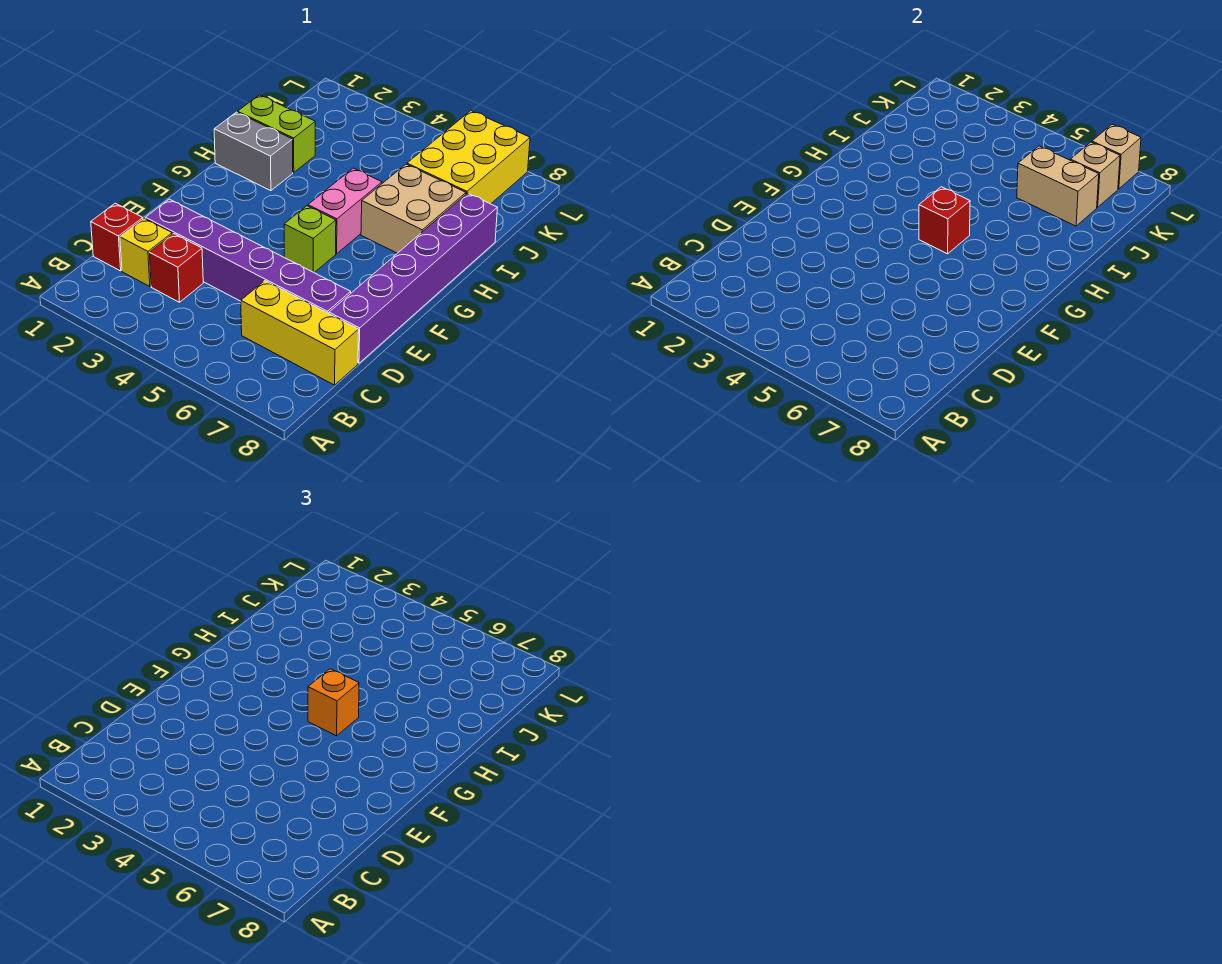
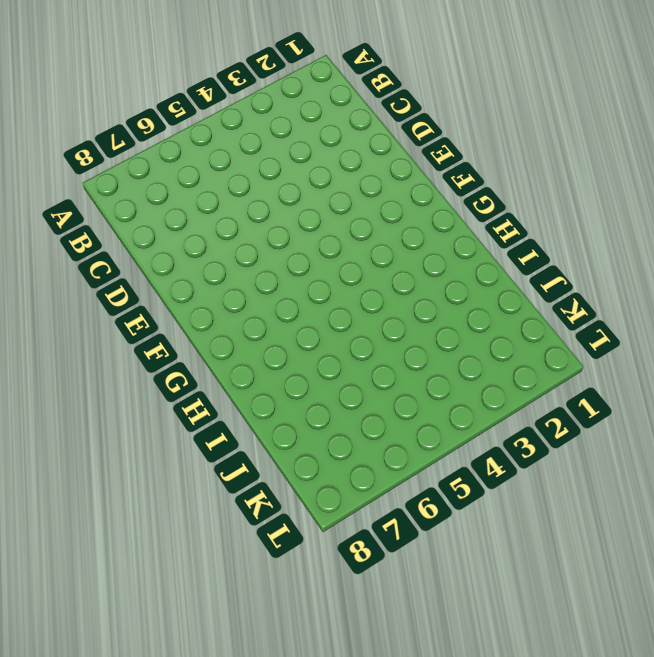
none -> red 1x1 brick [91,203,143,271]
none -> yellow 1x1 brick [120,218,172,287]
none -> red 1x1 brick [149,234,203,302]

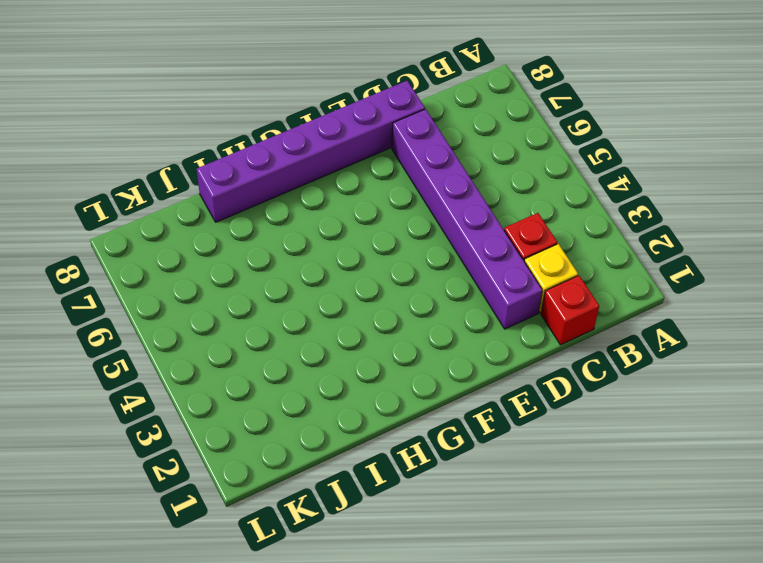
none -> yellow 1x3 brick [241,281,359,385]
none -> lime 1x1 brick [284,206,336,273]
none -> pink 1x2 brick [308,168,382,254]

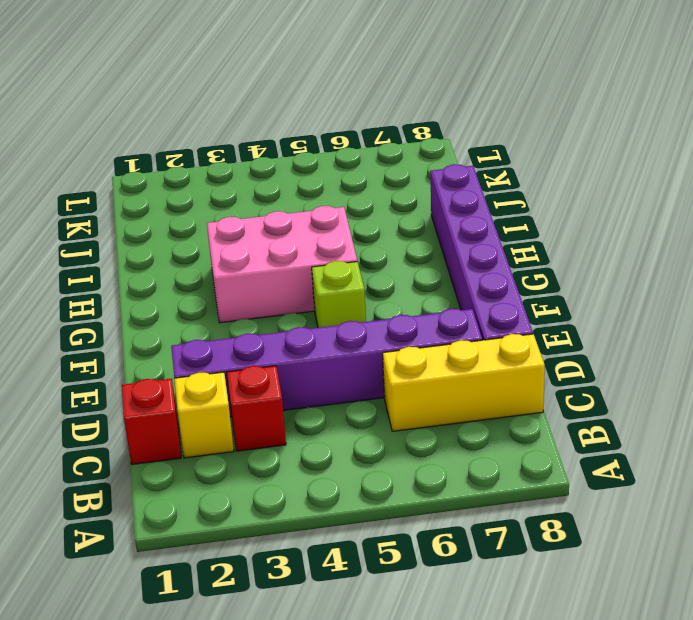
pink 2x3 brick [207,206,357,323] -> pink 1x2 brick [308,168,382,254]
none -> grey 1x2 brick [214,112,293,191]
none -> tan 2x2 brick [361,164,466,253]
none -> lime 1x2 brick [238,95,315,173]

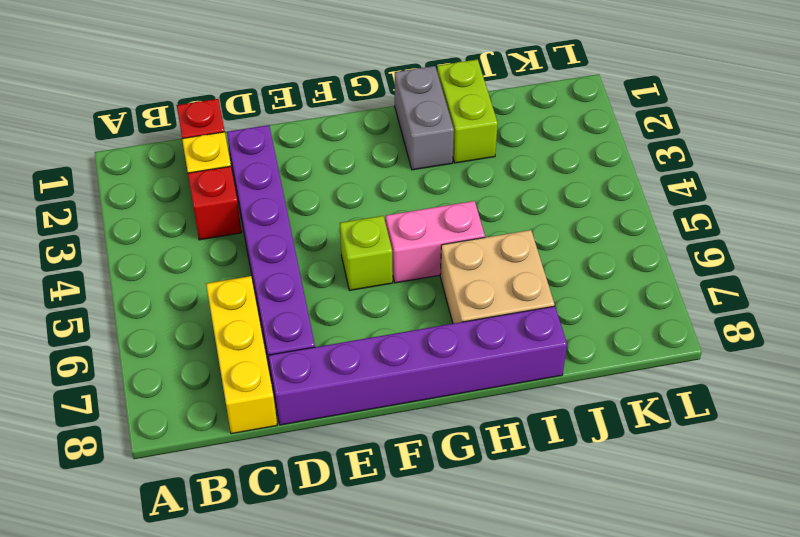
none -> yellow 2x3 brick [407,111,530,204]
none -> red 1x1 brick [919,187,970,254]
none -> tan 1x2 brick [1017,146,1099,226]

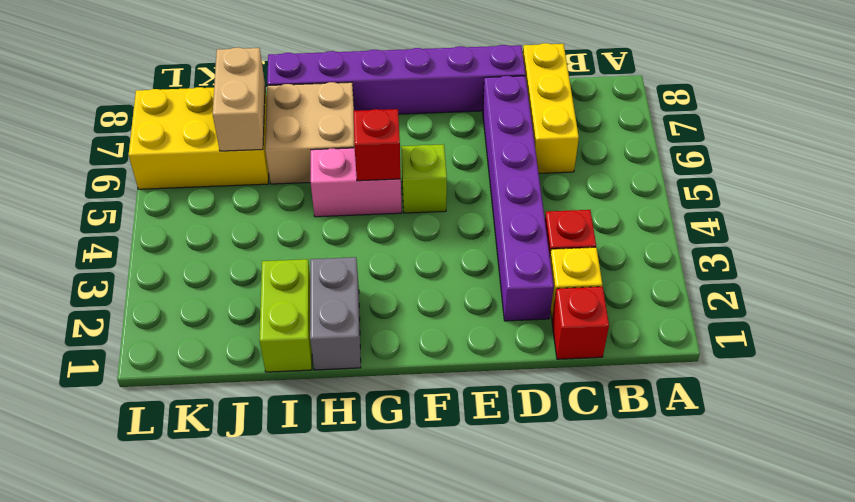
none -> tan 1x1 brick [1070,142,1120,207]
none -> tan 1x1 brick [1092,124,1141,189]
none -> orange 1x1 brick [308,669,359,736]

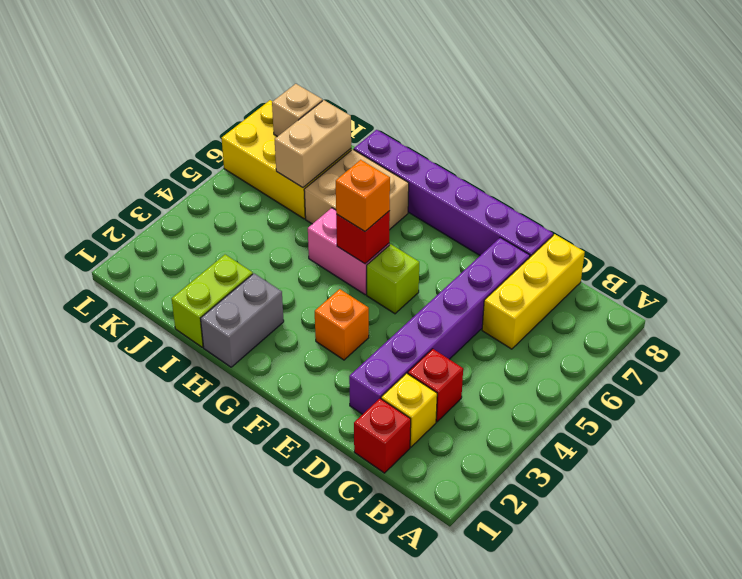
orange 1x1 brick [315,289,369,360] -> none
none -> tan 1x1 brick [1092,124,1141,189]

